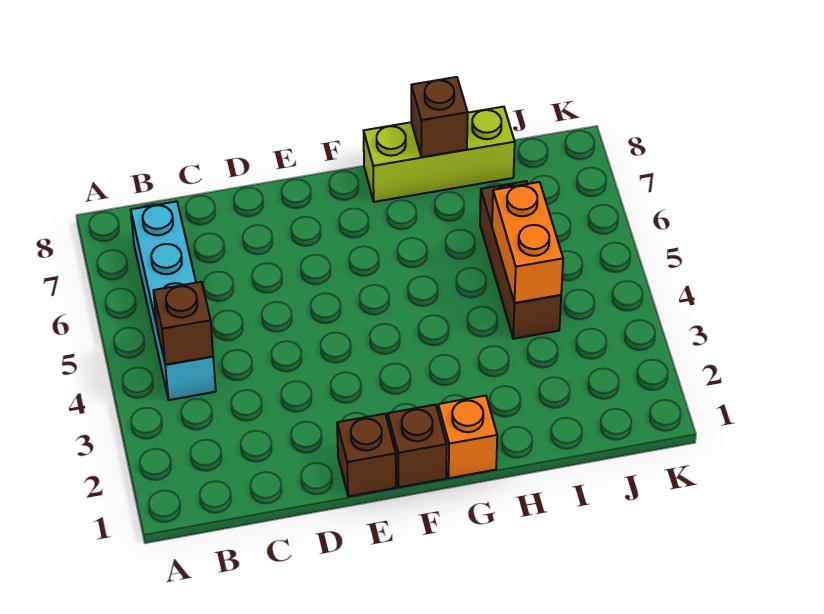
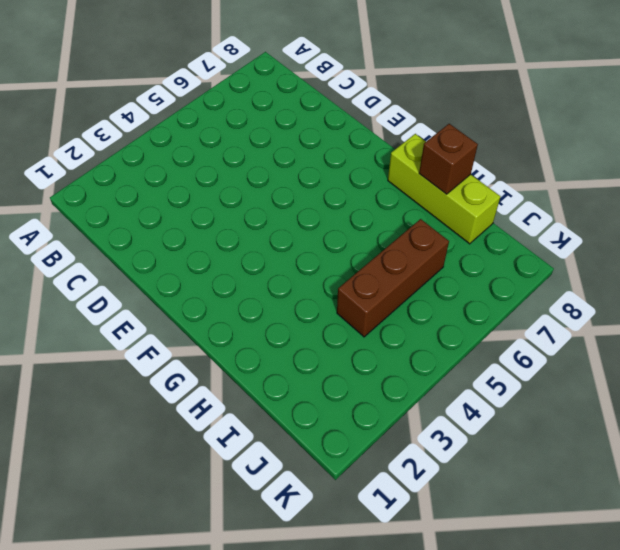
none -> cyan 1x4 brick [131,201,216,400]
none -> brown 1x1 brick [337,414,396,497]

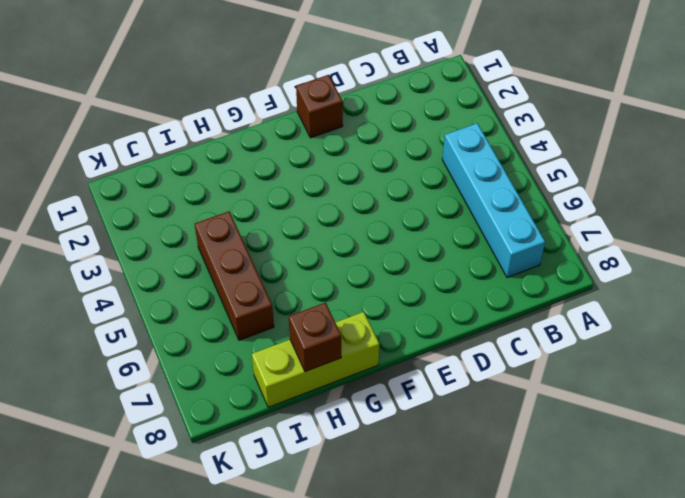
none -> brown 1x1 brick [388,405,447,487]
none -> orange 1x1 brick [438,396,497,478]

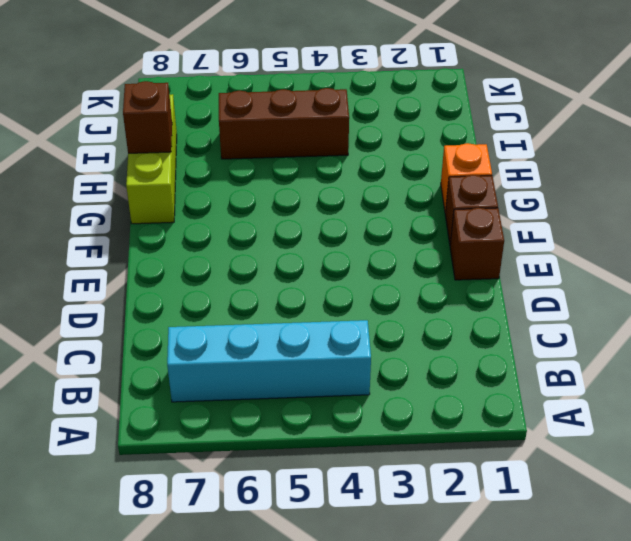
none -> brown 1x1 brick [153,282,213,365]
none -> orange 1x2 brick [492,182,563,303]

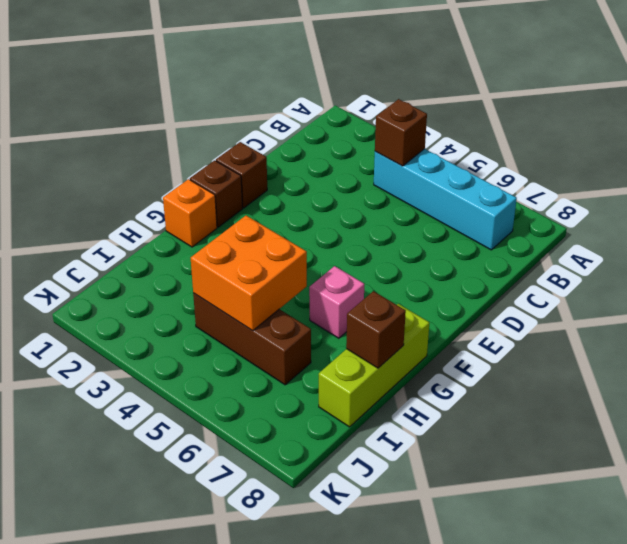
pink 1x1 brick [309,266,364,338] -> none
orange 2x2 brick [191,216,307,331] -> orange 1x2 brick [492,182,563,303]

